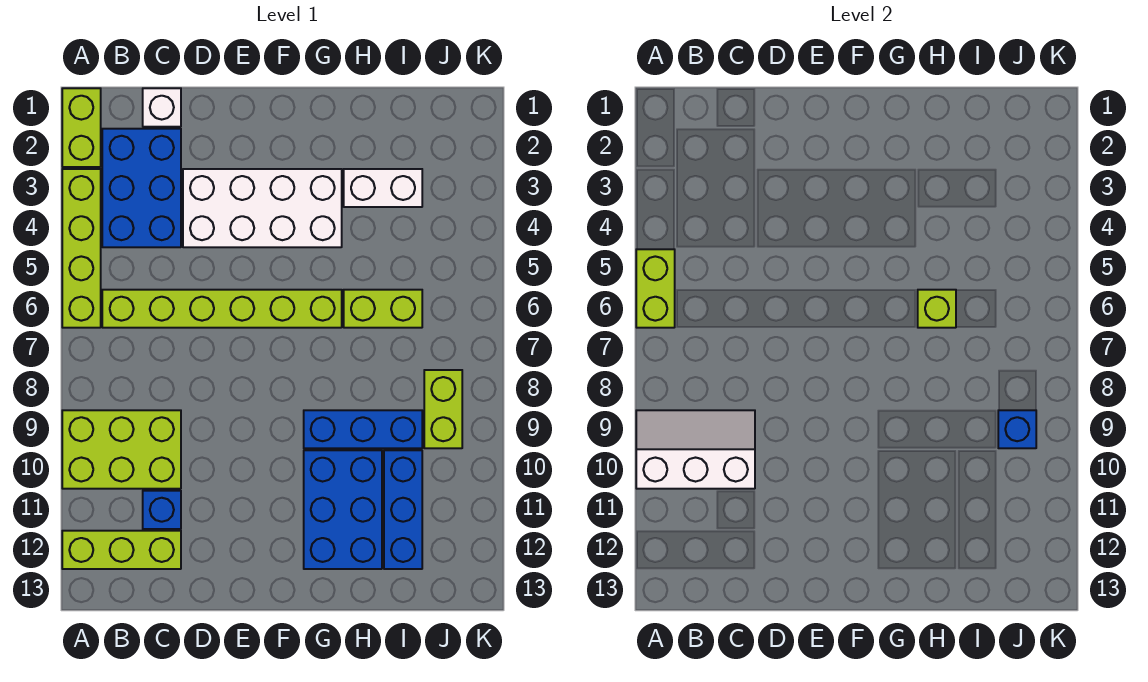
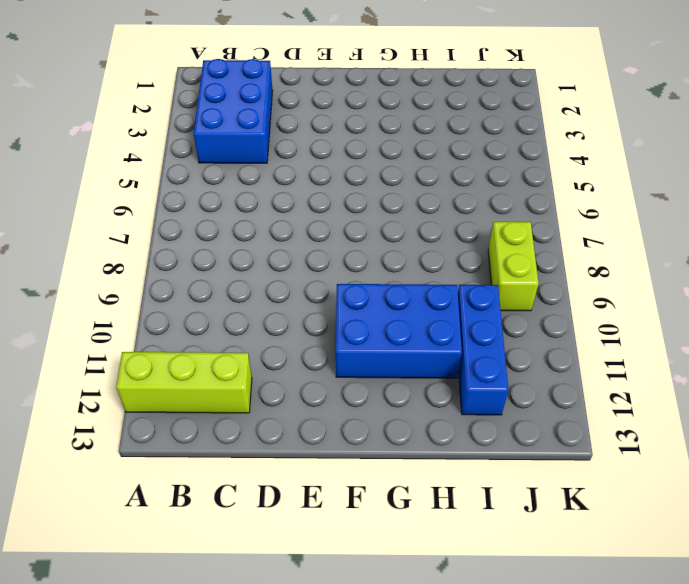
blue 2x3 brick [336,284,462,378] -> blue 2x3 brick turned to [304,450,382,569]
none -> lime 1x2 brick [62,88,101,167]
none -> lime 1x4 brick [62,169,101,328]
none -> lime 2x3 brick [62,410,181,489]

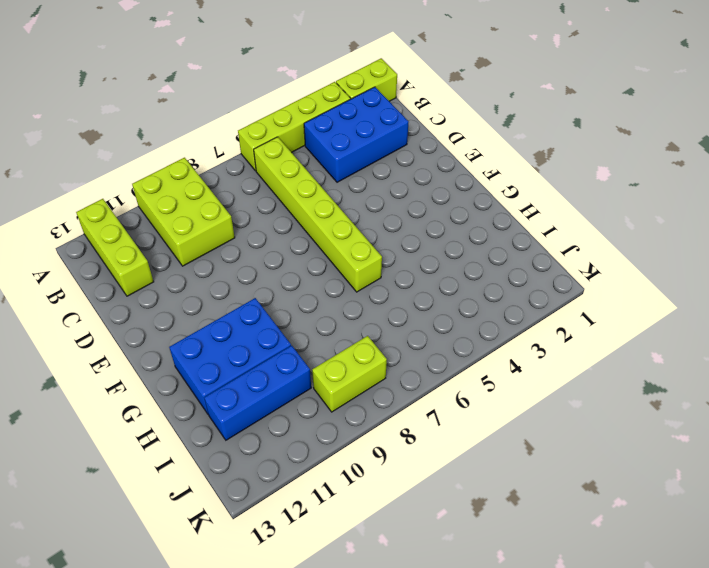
none -> white 1x1 brick [143,88,181,127]
none -> blue 1x1 brick [143,491,181,529]
none -> white 2x4 brick [183,169,342,247]

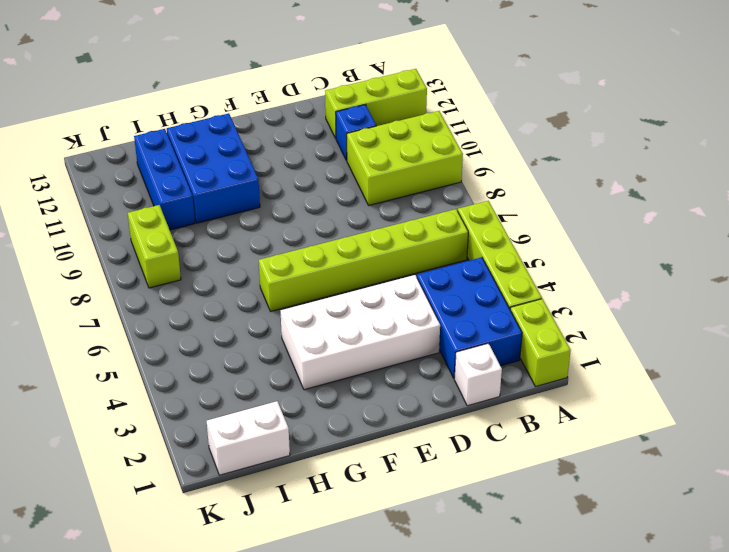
white 1x2 brick [207,401,290,475] -> white 1x2 brick moved to [344,169,422,207]
none -> blue 1x3 brick [304,410,422,448]
none -> lime 1x2 brick [344,290,422,328]
none -> lime 1x2 brick [636,249,675,328]

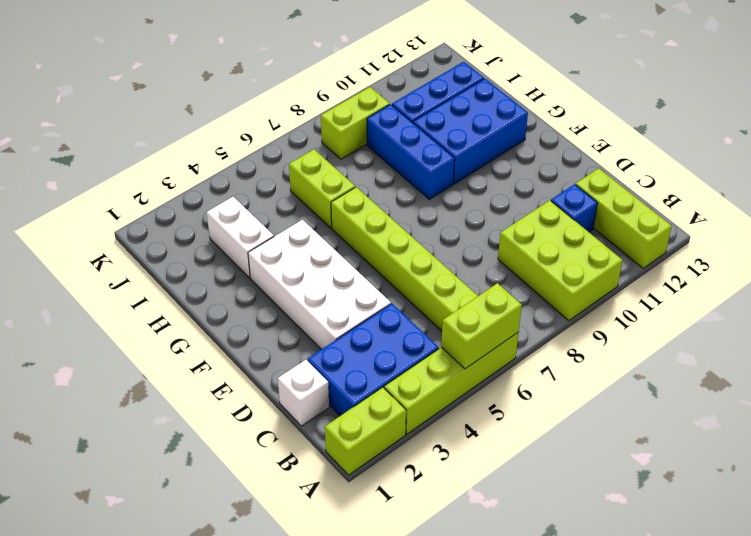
none -> white 2x3 slope [636,410,755,489]
none -> lime 1x1 brick [918,290,956,328]
none -> blue 1x1 brick [998,410,1036,448]

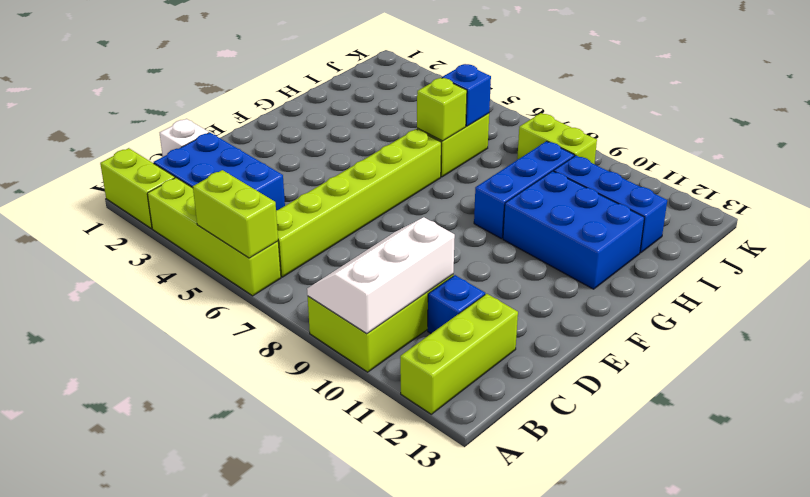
blue 1x1 brick [442,64,491,126] -> blue 1x1 brick moved to [998,410,1036,448]
none -> white 2x4 brick [183,169,342,247]
none -> white 1x2 brick [344,169,422,207]

